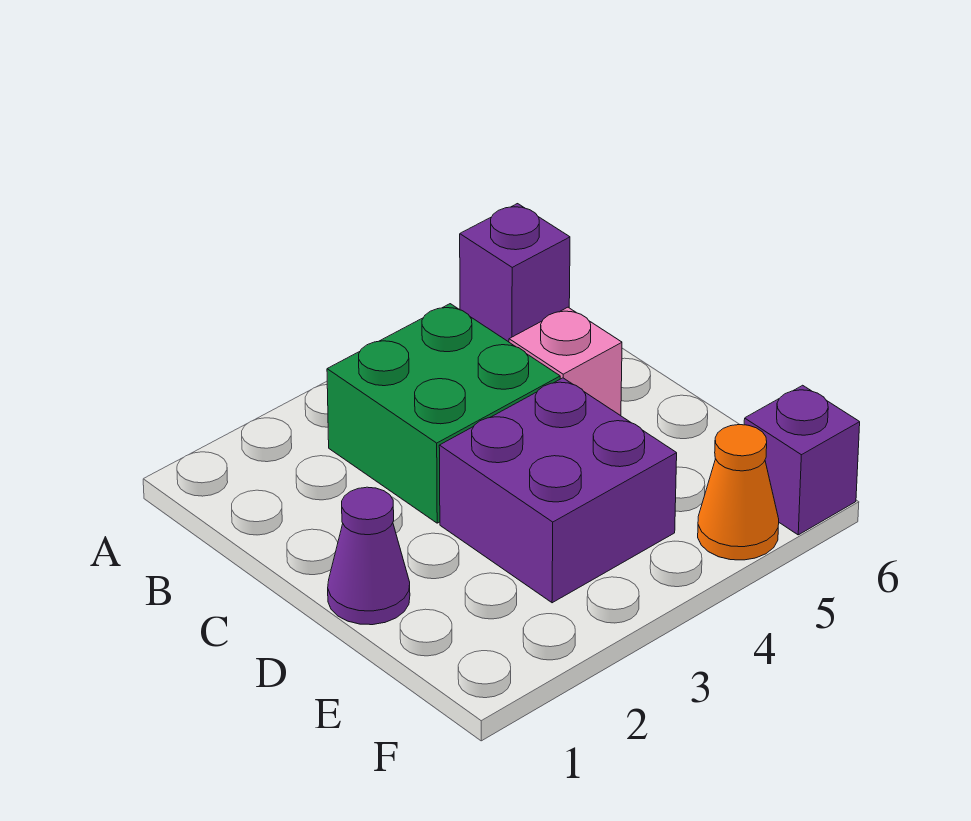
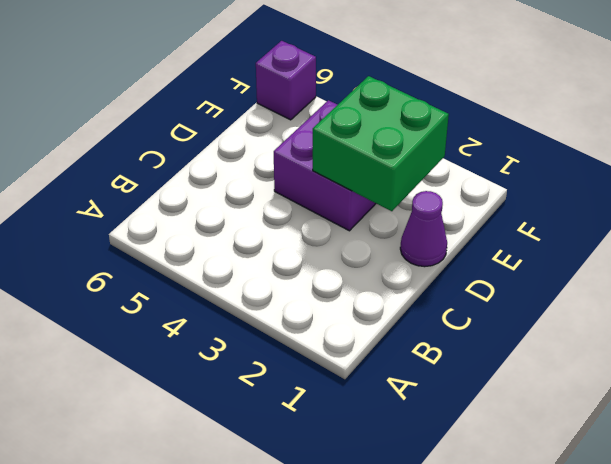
green 2x2 brick [313,76,449,211] -> green 2x2 brick moved to [327,304,560,523]
none -> purple 1x1 brick [460,204,570,342]
none -> pink 1x1 brick [509,307,622,416]

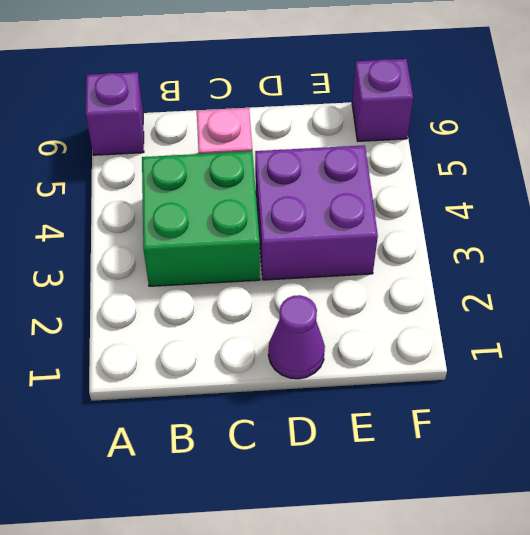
none -> orange 1x1 cone [698,425,779,560]

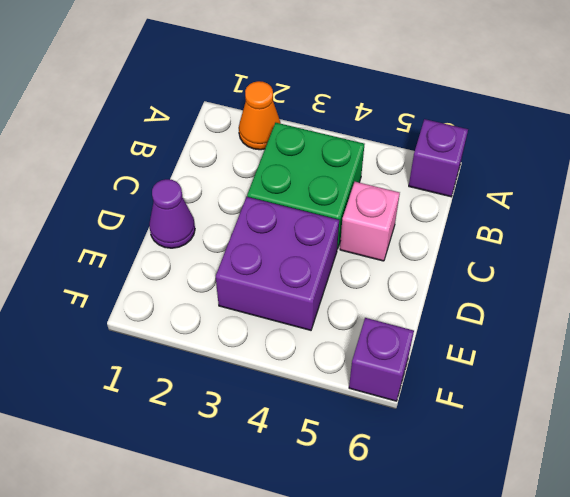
orange 1x1 cone [239,81,281,150] -> orange 1x1 cone moved to [698,425,779,560]

